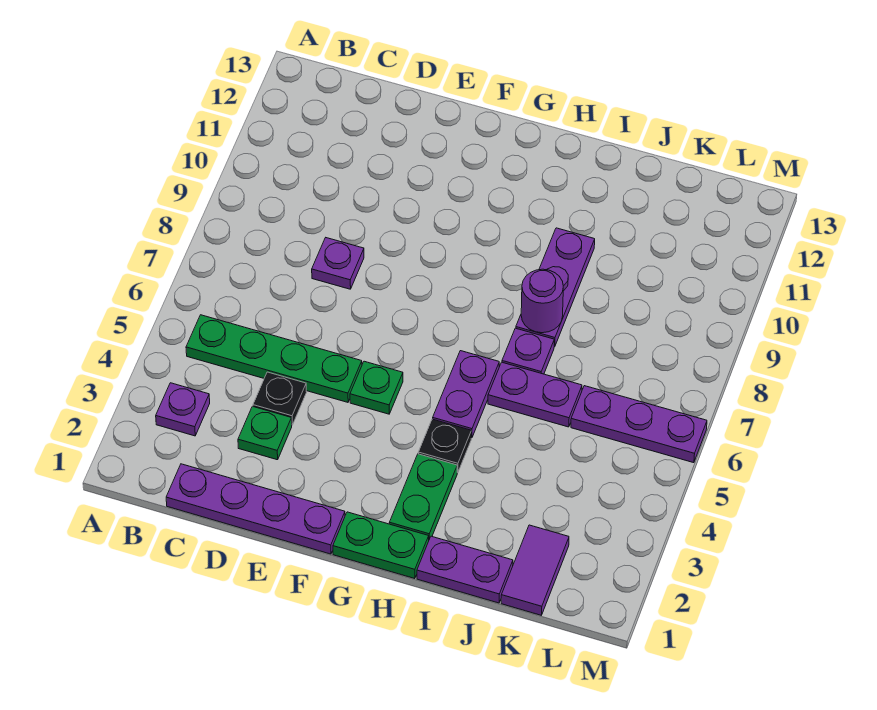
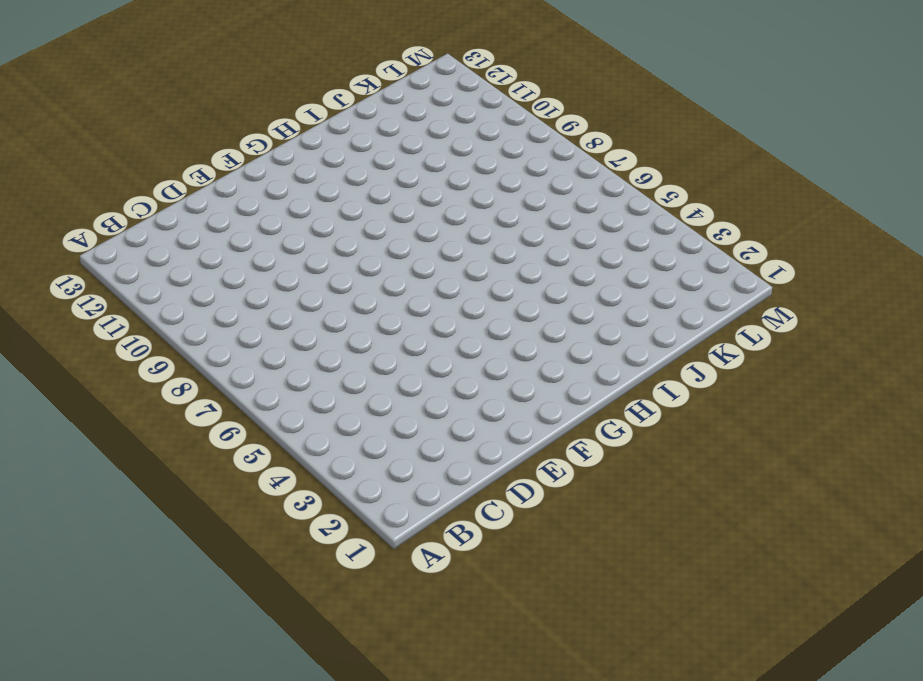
none -> purple 1x1 plate [156,383,210,436]
none -> green 1x4 plate [186,315,362,402]
none -> purple 1x4 plate [166,464,345,554]

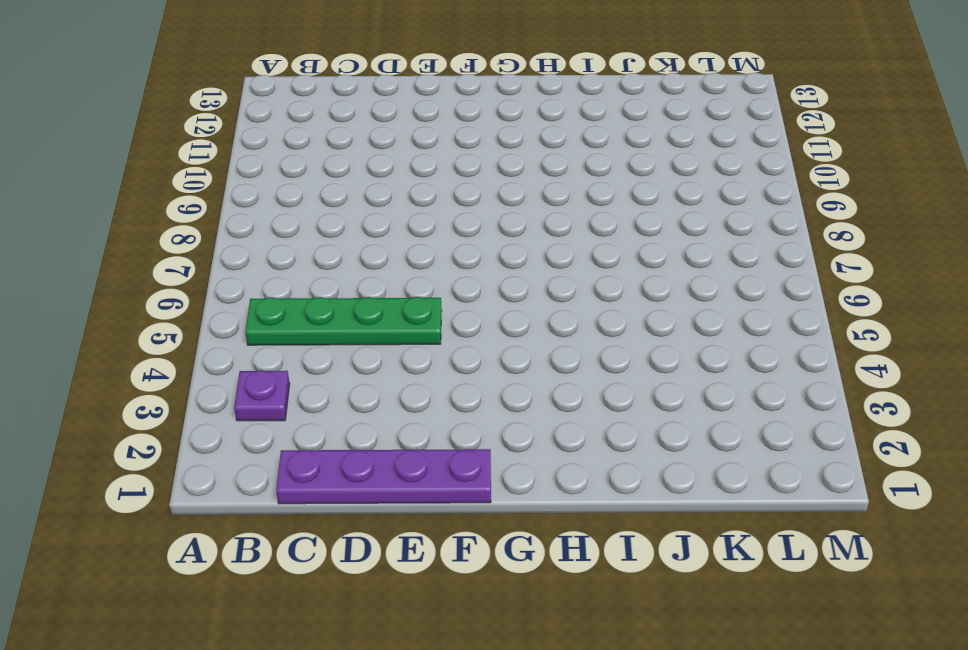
none -> green 1x1 plate [238,406,292,460]
none -> black 1x1 plate [253,372,307,425]
none -> purple 1x1 plate [312,238,364,289]

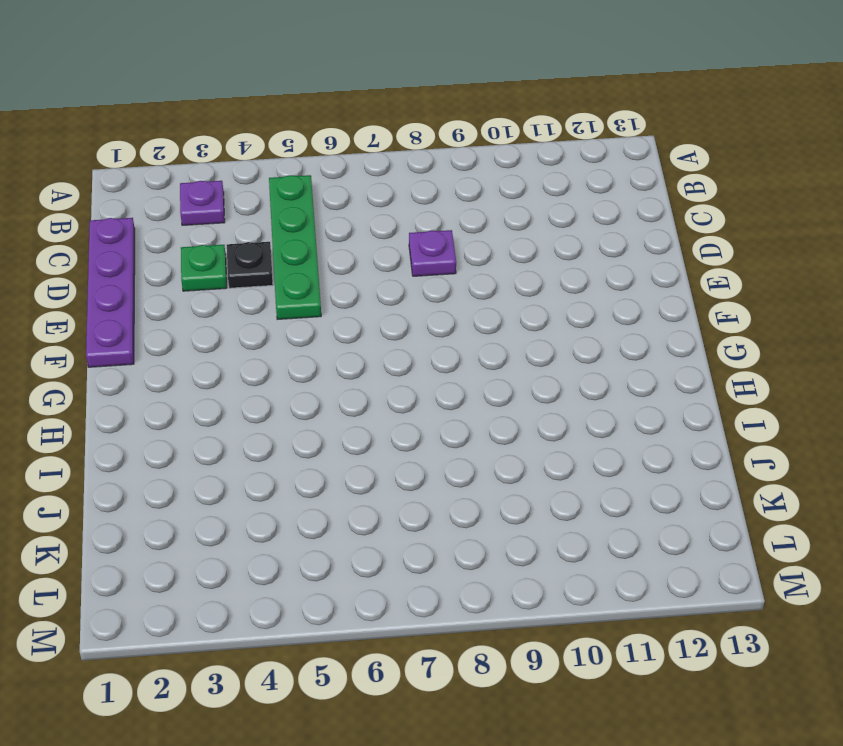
none -> green 1x1 plate [350,361,403,414]
none -> green 1x2 plate [333,512,429,579]
none -> green 1x2 plate [389,454,457,539]

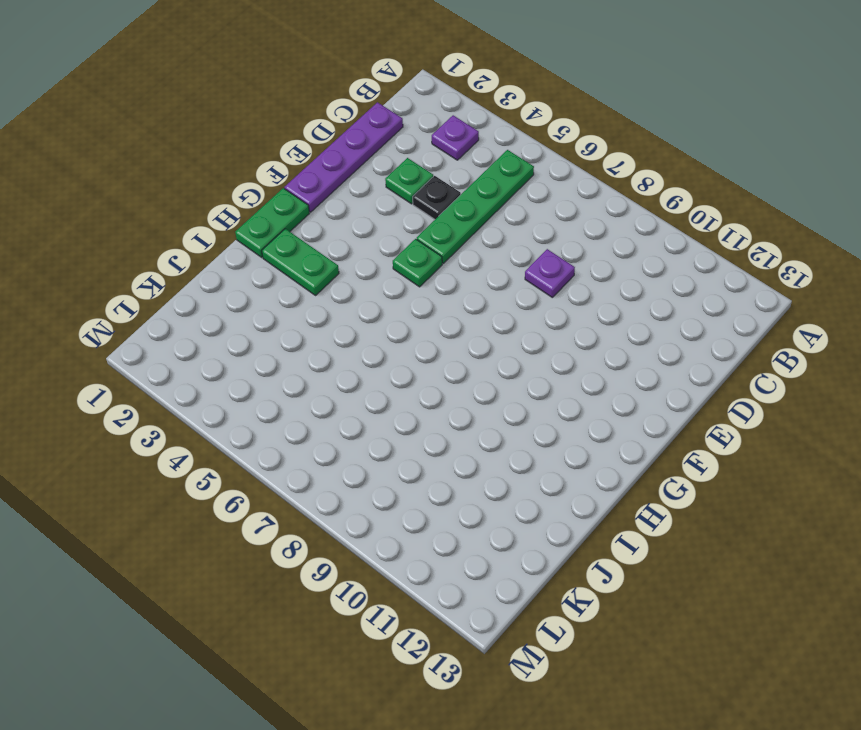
none -> black 1x1 plate [418,419,471,473]
none -> purple 1x2 plate [433,351,499,438]
none -> purple 1x2 plate [417,536,513,603]

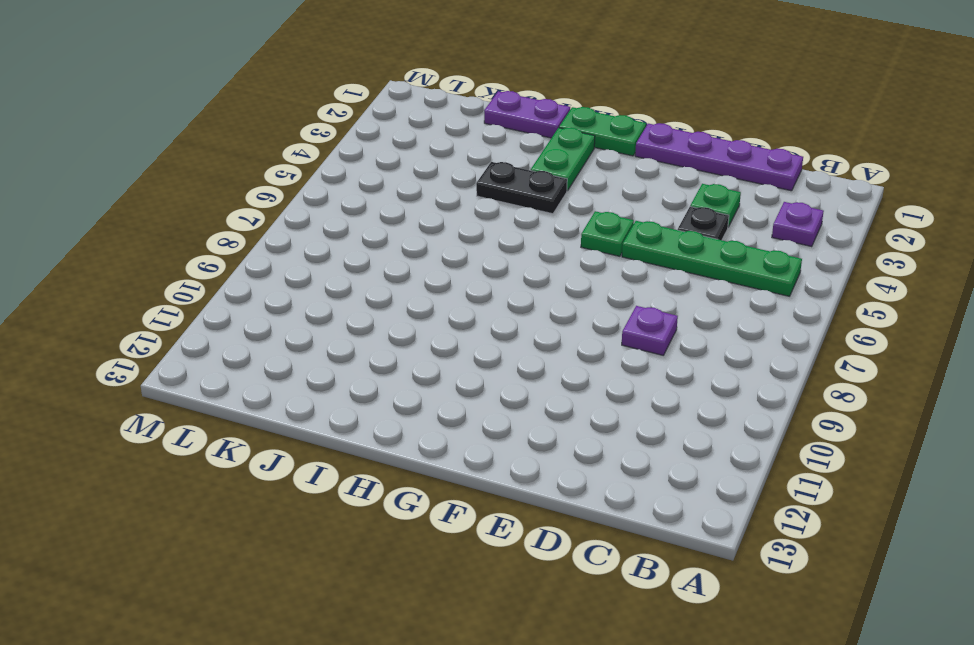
black 1x2 plate [476,162,567,214] -> black 1x1 plate [418,419,471,473]
none -> purple 1x2 plate [433,351,499,438]
none -> purple 1x2 plate [488,362,582,427]
none -> purple 1x1 plate [502,328,554,374]

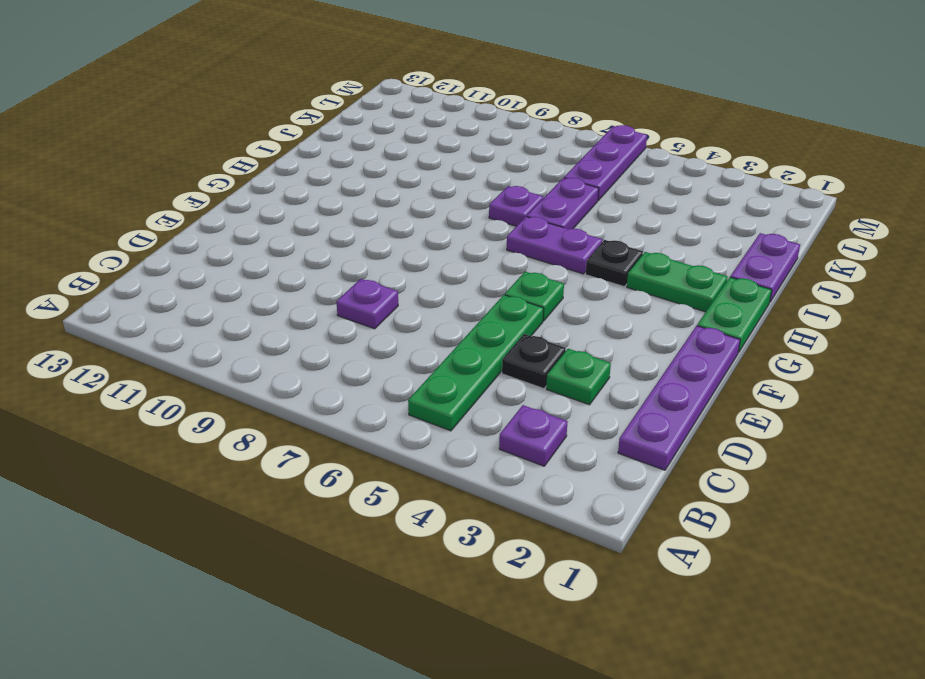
none -> purple 1x3 plate [516,228,595,347]
none -> purple 1x2 tile [501,525,569,615]
none -> purple 1x1 round brick [521,269,563,333]

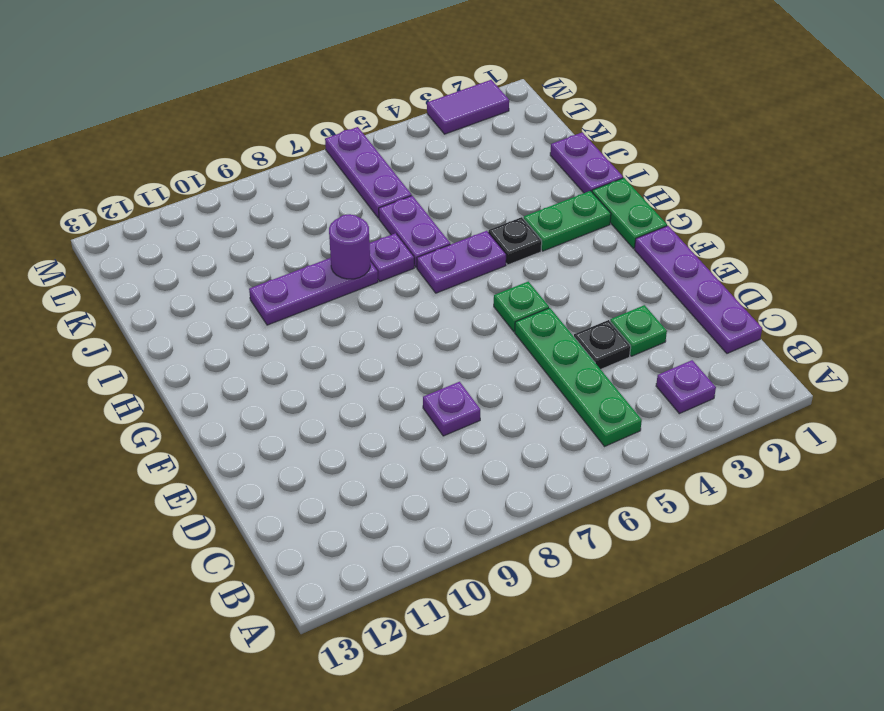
purple 1x2 tile [427,80,509,134] -> purple 1x2 tile moved to [501,525,569,615]

